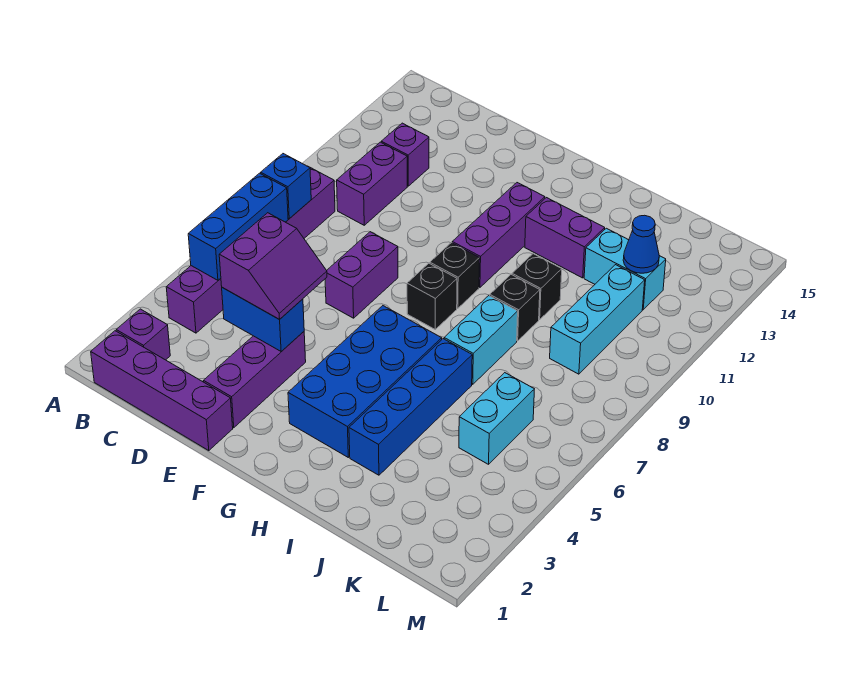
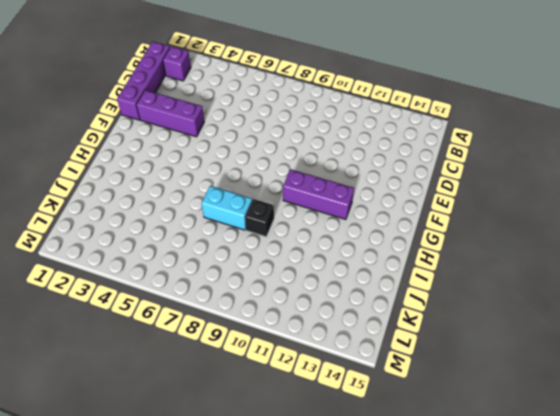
none -> purple 1x6 brick [166,168,335,333]
none -> purple 1x2 brick [337,142,407,225]
none -> purple 1x1 brick [381,123,429,186]

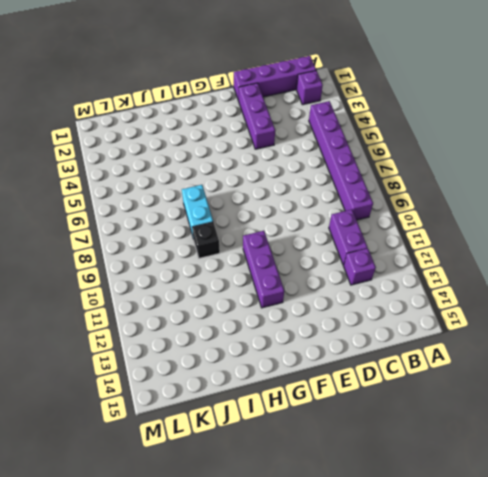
none -> purple 1x2 brick [325,232,398,318]
none -> blue 2x4 brick [288,306,442,457]
none -> black 1x1 brick [407,263,457,329]

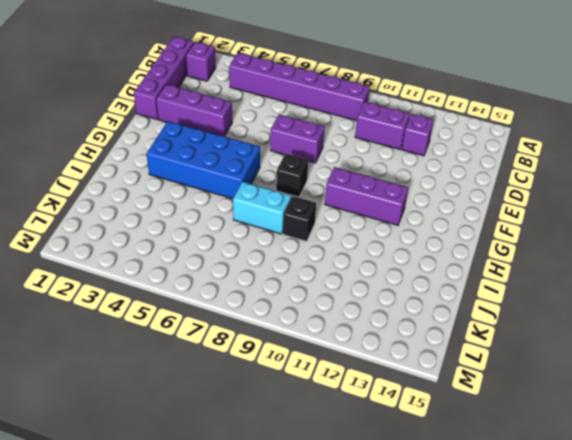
none -> black 1x1 brick [430,243,480,308]
none -> purple 1x2 brick [525,198,605,278]
none -> blue 1x4 brick [349,339,472,475]

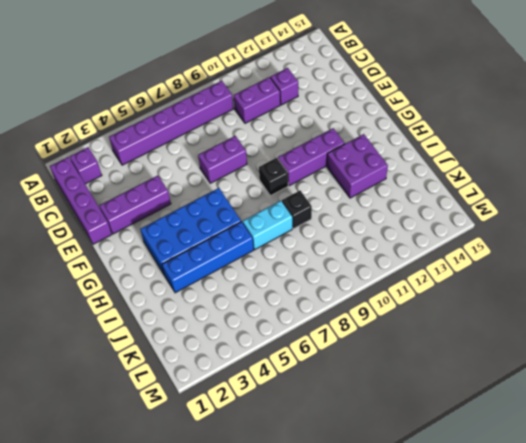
purple 2x2 brick [327,134,388,198] -> purple 1x2 brick [525,198,605,278]
none -> black 1x1 brick [407,263,457,329]
none -> black 1x1 brick [512,254,562,320]
none -> cyan 1x2 brick [584,228,666,310]

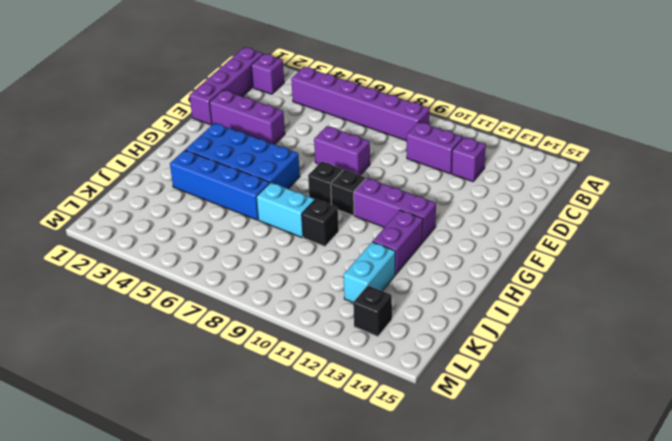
black 1x1 brick [353,285,392,337] -> black 1x1 brick moved to [512,254,562,320]
none -> cyan 1x2 brick [459,373,534,464]
none -> cyan 1x3 brick [550,265,645,374]
none -> blue 1x3 brick [188,173,288,280]

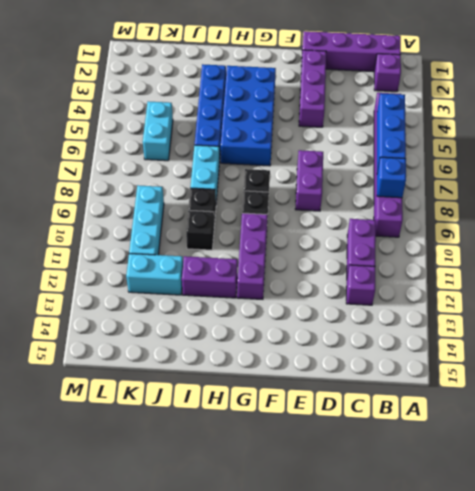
none -> blue 1x2 brick [222,288,304,351]
none -> blue 1x1 cone [623,215,659,273]
none -> purple 2x2 slope [219,213,327,319]

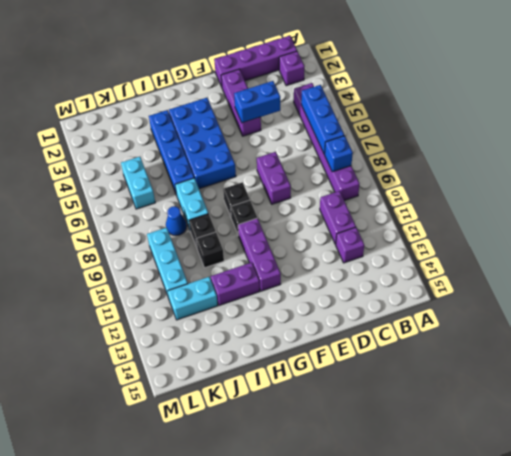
blue 1x1 cone [166,206,187,236] -> blue 1x1 cone moved to [623,215,659,273]
none -> purple 2x2 slope [219,213,327,319]

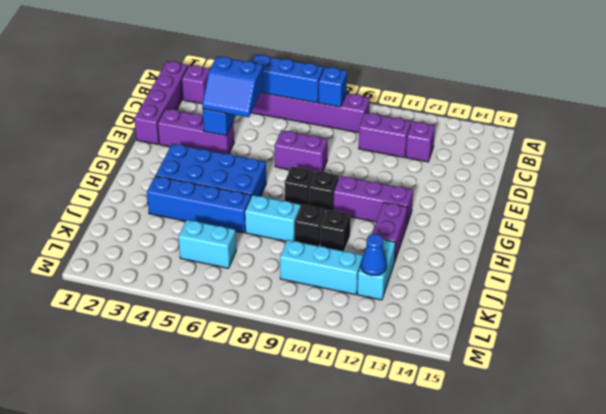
blue 2x2 slope [202,56,263,117] -> purple 2x2 slope [219,213,327,319]

